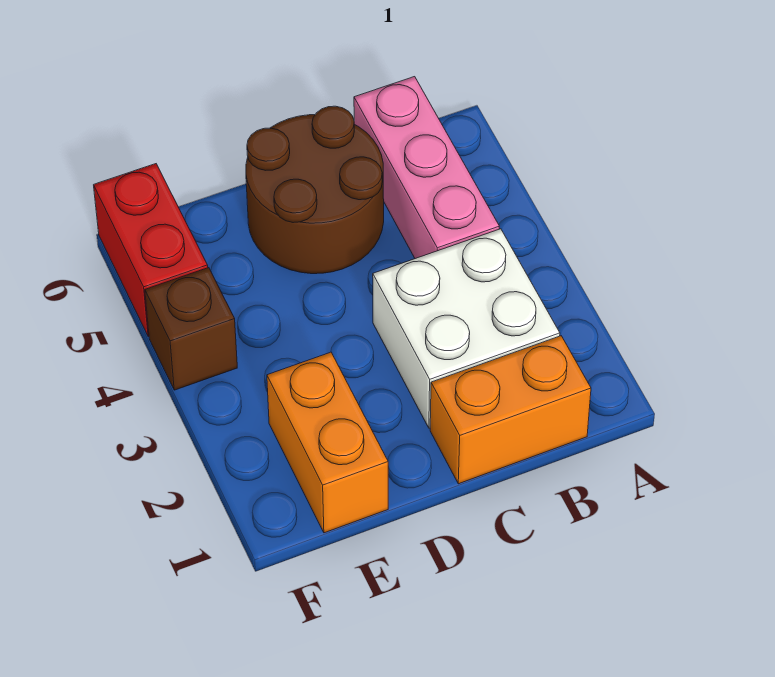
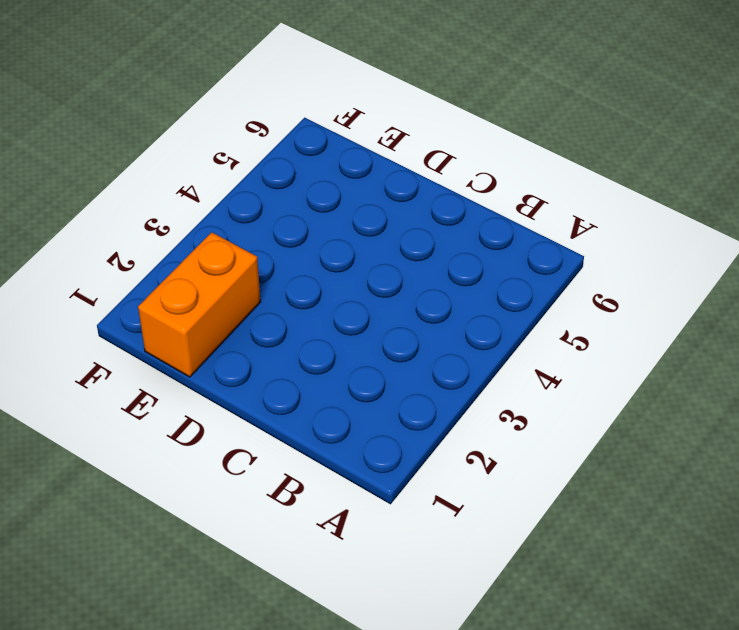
none -> orange 1x2 brick [430,336,591,484]
none -> white 2x2 brick [373,229,560,428]

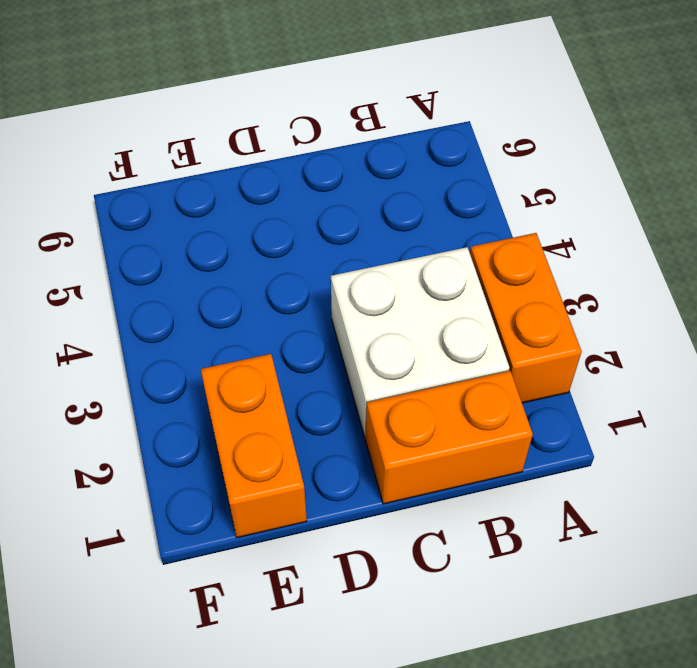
orange 1x2 brick [470,233,582,403] -> none
none -> pink 1x3 brick [354,77,499,259]
none -> brown 2x2 round brick [246,106,384,274]

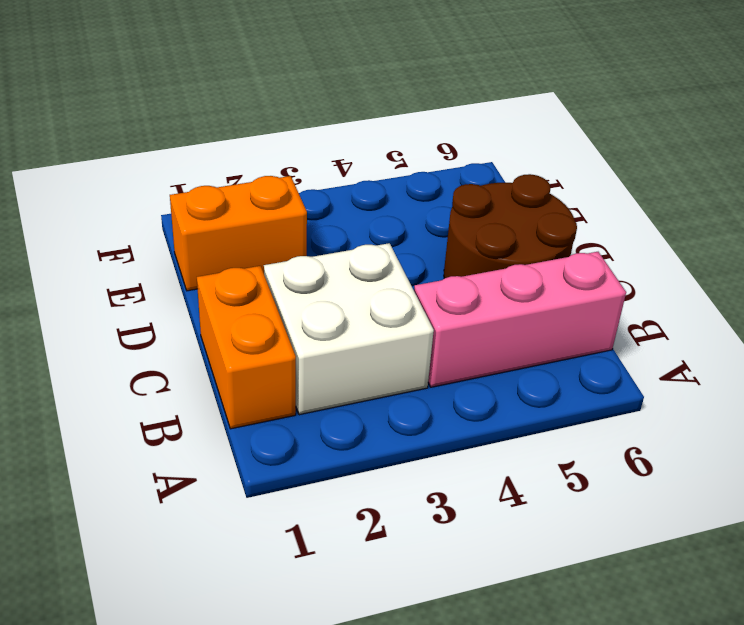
none -> brown 1x1 brick [145,268,237,390]
none -> red 1x2 brick [94,164,208,337]

